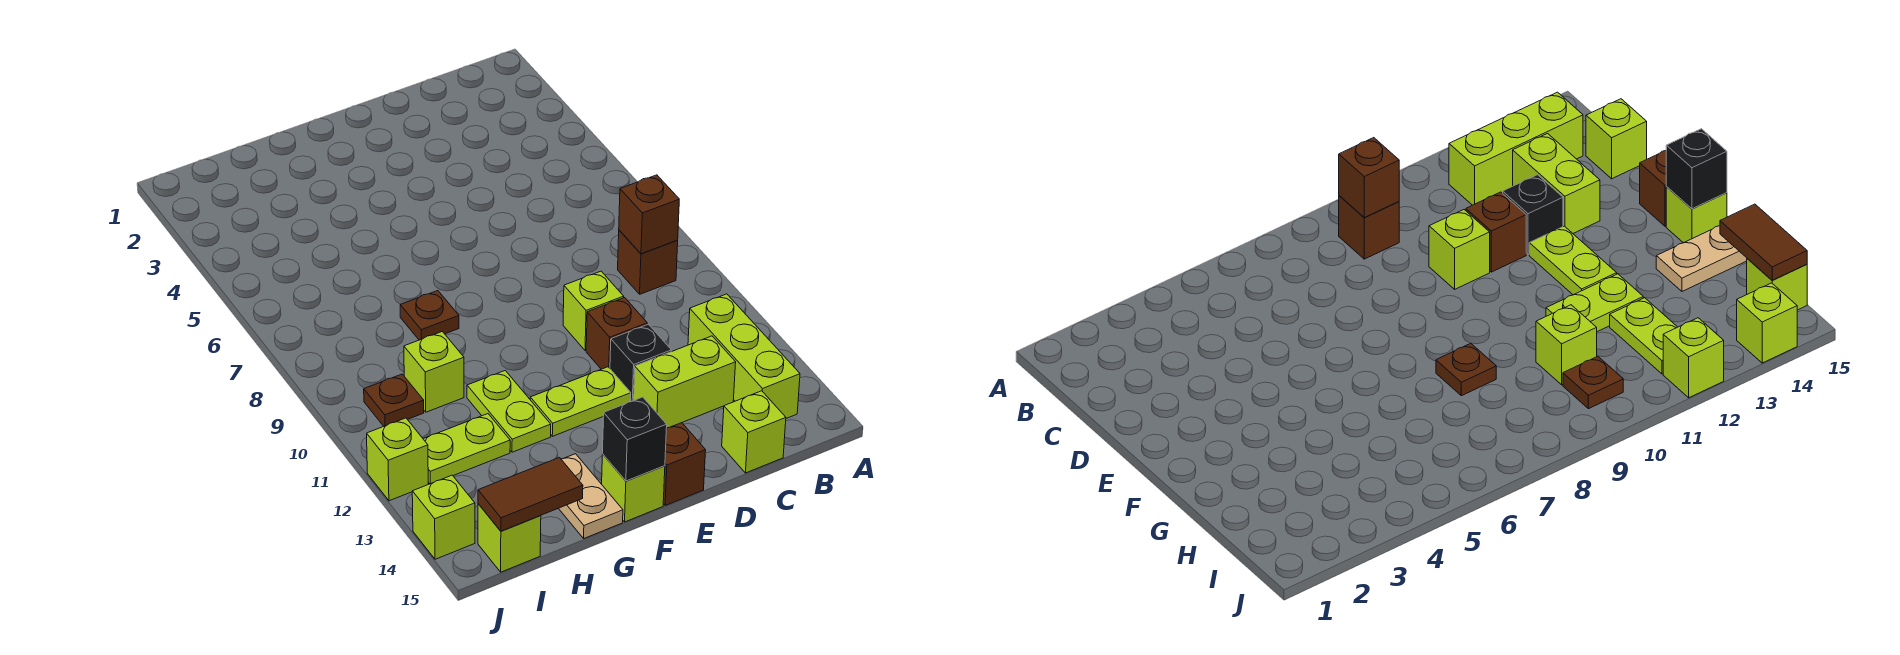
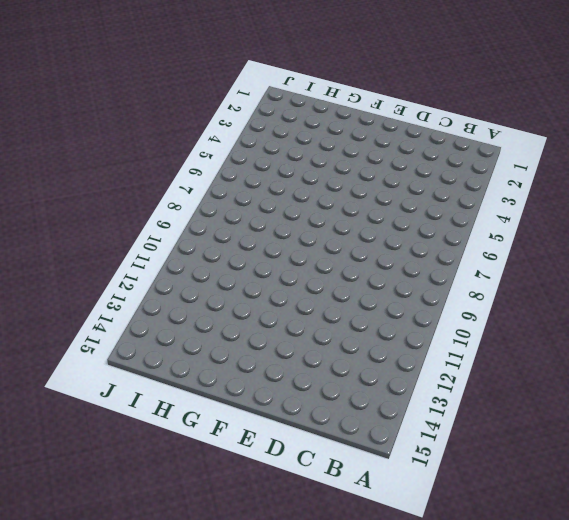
none -> brown 1x1 brick [618,230,678,294]
none -> lime 1x3 brick [688,294,800,418]
none -> lime 1x2 brick [634,336,736,428]

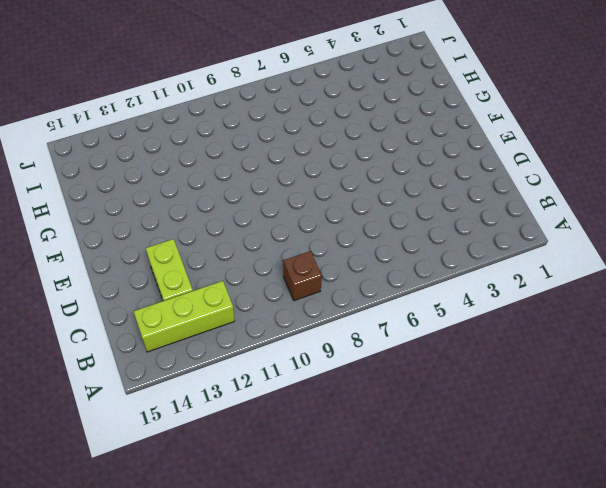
none -> lime 1x1 brick [722,391,786,473]
none -> lime 1x1 brick [563,271,624,351]
none -> brown 1x1 brick [586,298,647,369]

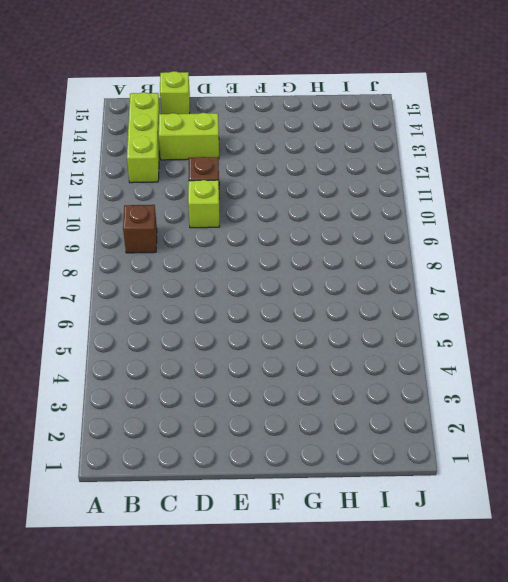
none -> black 1x1 brick [610,324,671,402]
none -> lime 1x2 plate [530,367,631,436]
none -> brown 1x1 brick [663,423,706,505]

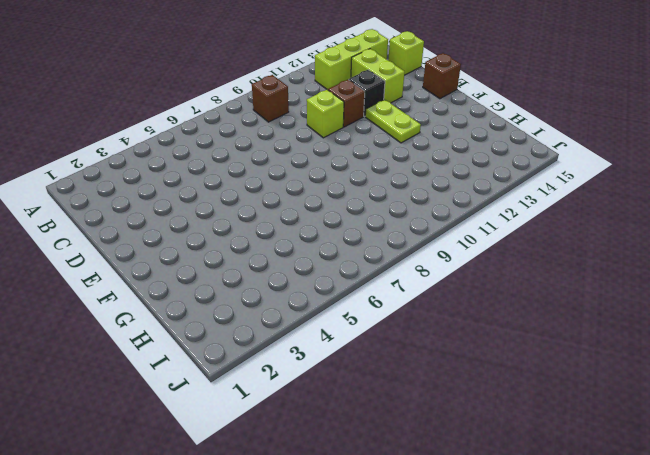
none -> lime 1x1 brick [602,454,665,522]
none -> brown 1x1 plate [400,291,459,340]
none -> lime 1x2 plate [467,371,551,452]

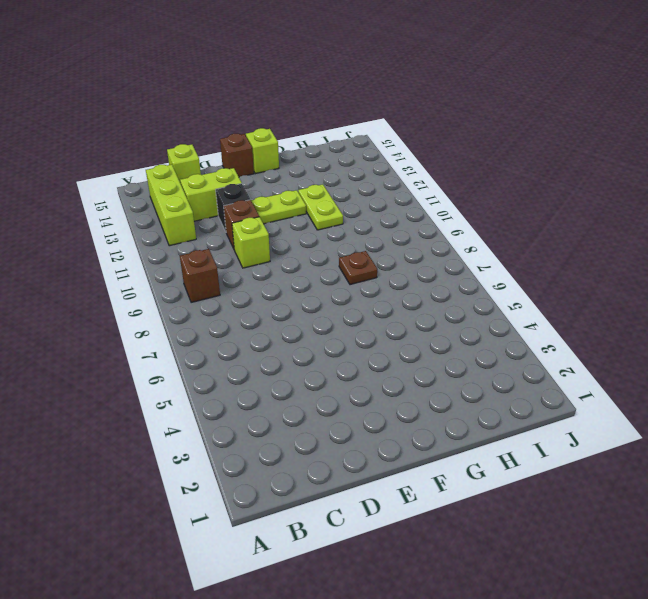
none -> tan 1x2 plate [558,454,623,538]
none -> lime 1x1 brick [404,332,464,412]
none -> lime 1x2 plate [424,414,510,484]

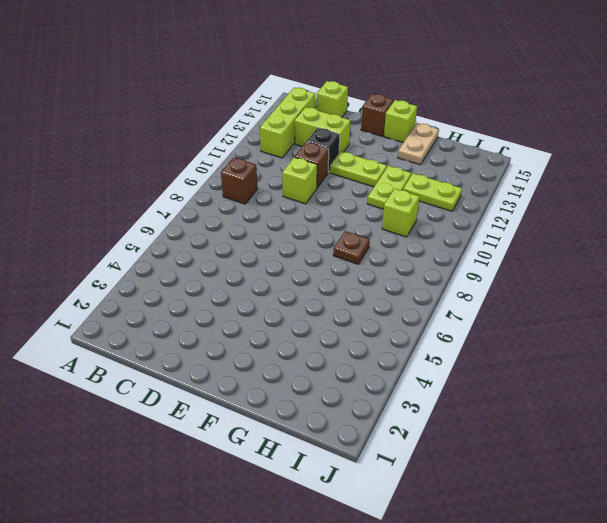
none -> brown 1x1 plate [364,374,424,426]
none -> lime 1x1 brick [478,504,541,572]
none -> lime 1x1 brick [367,418,428,501]

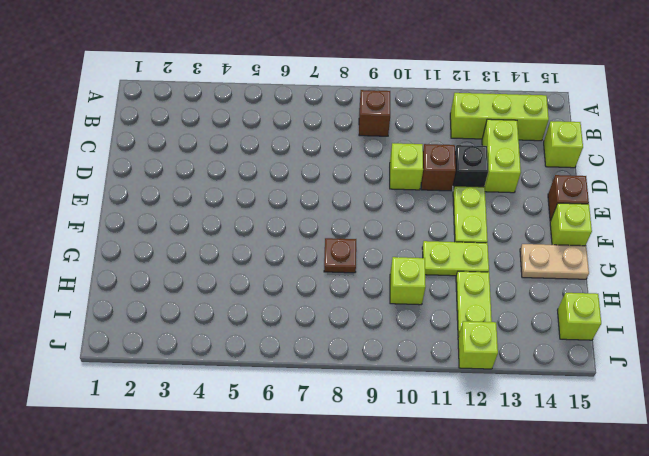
none -> brown 1x1 plate [364,374,424,426]
none -> lime 1x1 brick [412,475,475,559]
none -> brown 1x1 brick [619,175,679,254]

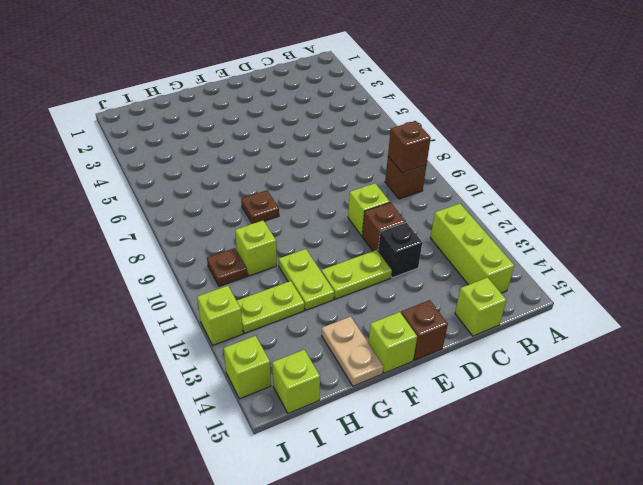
none -> lime 1x2 brick [634,336,736,428]
none -> black 1x1 brick [602,397,667,481]
none -> brown 1x2 tile [478,458,583,531]

